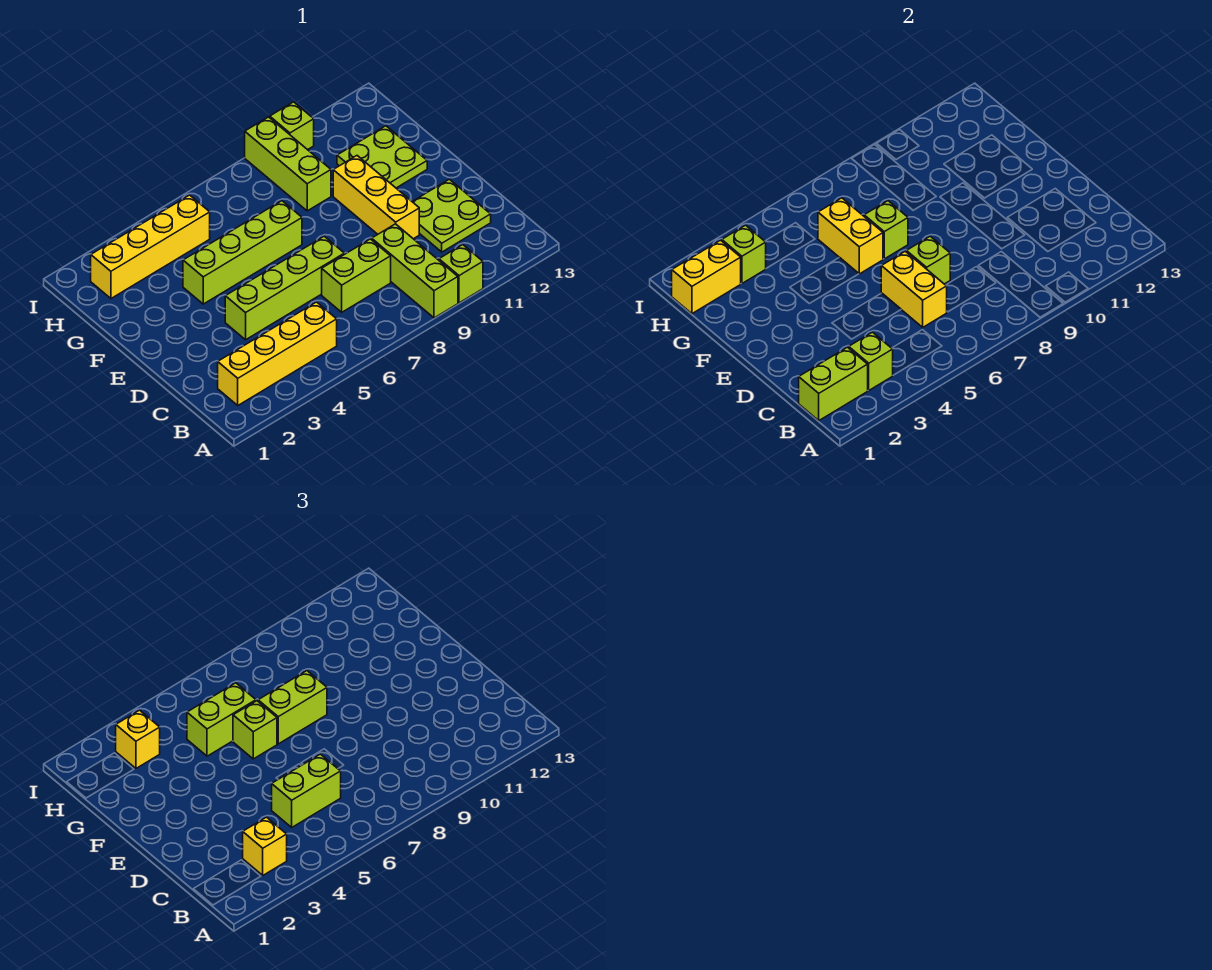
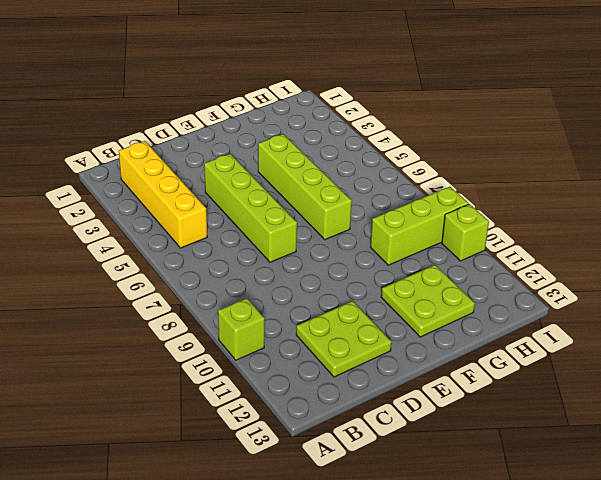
none -> lime 1x3 brick [372,224,458,318]
none -> lime 1x2 brick [322,239,391,312]
none -> yellow 1x3 brick [333,156,419,239]

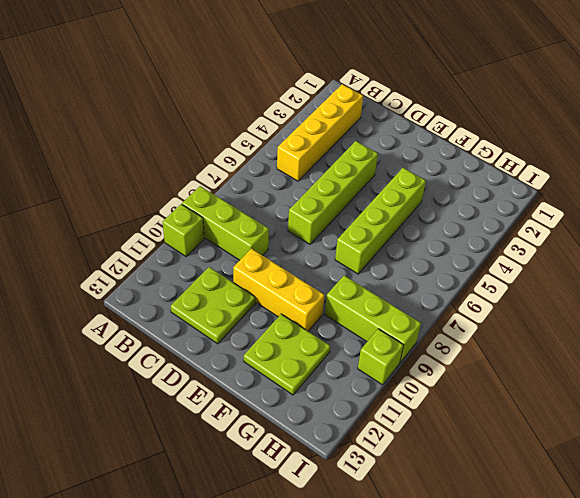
none -> lime 1x2 brick [322,239,391,312]
none -> yellow 1x4 brick [91,195,210,298]
none -> lime 1x2 brick [799,347,868,420]

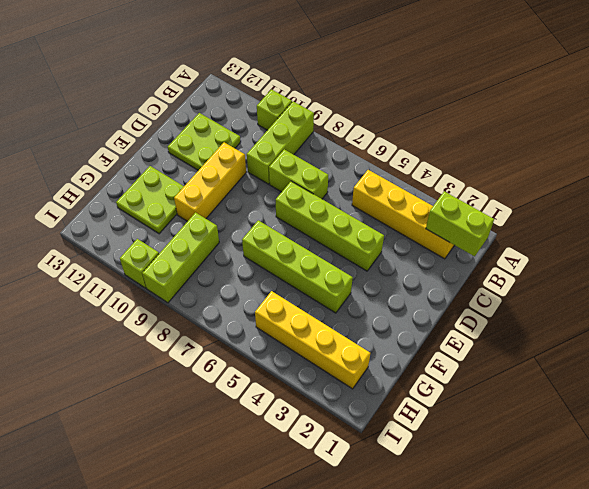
none -> lime 1x1 brick [849,332,893,390]
none -> yellow 1x2 brick [881,251,947,327]
none -> lime 1x1 brick [906,236,950,284]

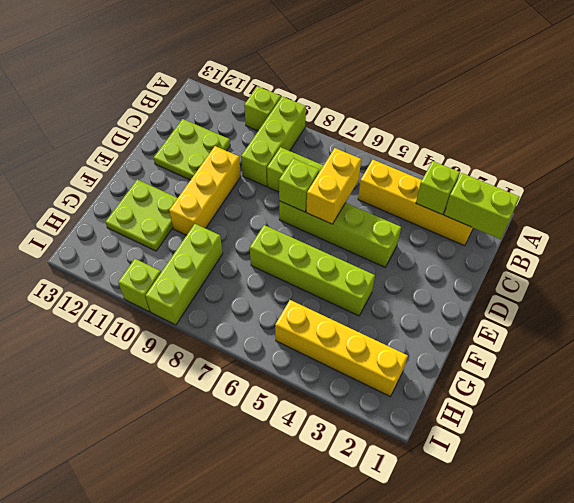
none -> yellow 1x2 brick [818,198,883,274]
none -> lime 1x1 brick [864,201,908,259]
none -> yellow 1x2 brick [672,240,741,314]

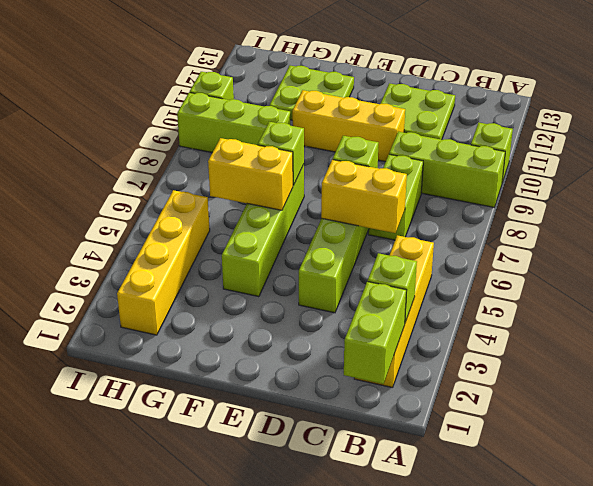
none -> yellow 1x2 brick [672,240,741,314]
none -> lime 1x1 brick [722,225,766,283]
none -> yellow 1x1 brick [243,817,287,875]

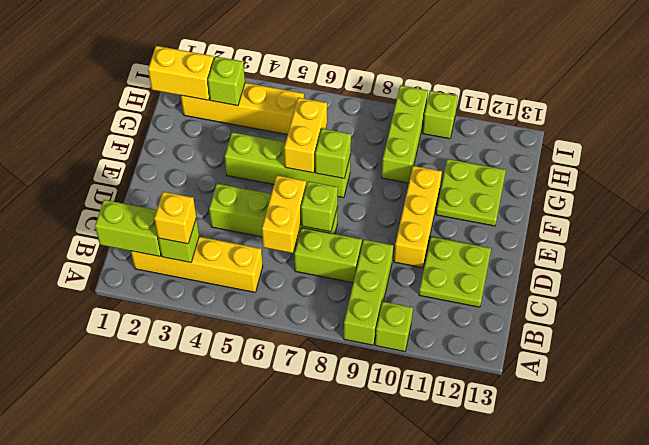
none -> lime 1x2 brick [272,754,341,827]
none -> lime 1x1 brick [233,701,277,759]
none -> lime 1x2 brick [258,671,327,744]

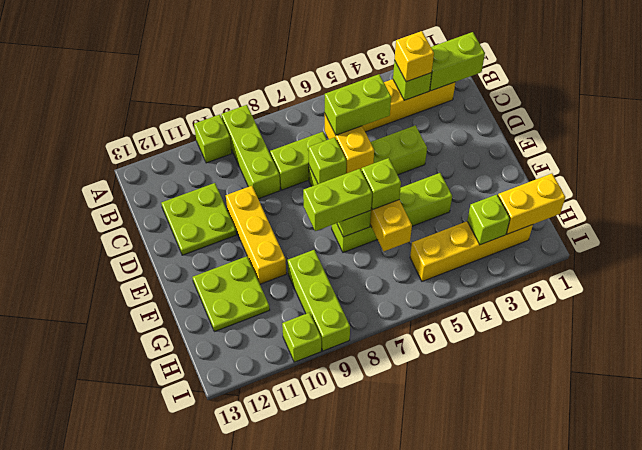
none -> lime 1x2 brick [187,683,256,756]
none -> yellow 1x1 brick [116,710,160,768]

